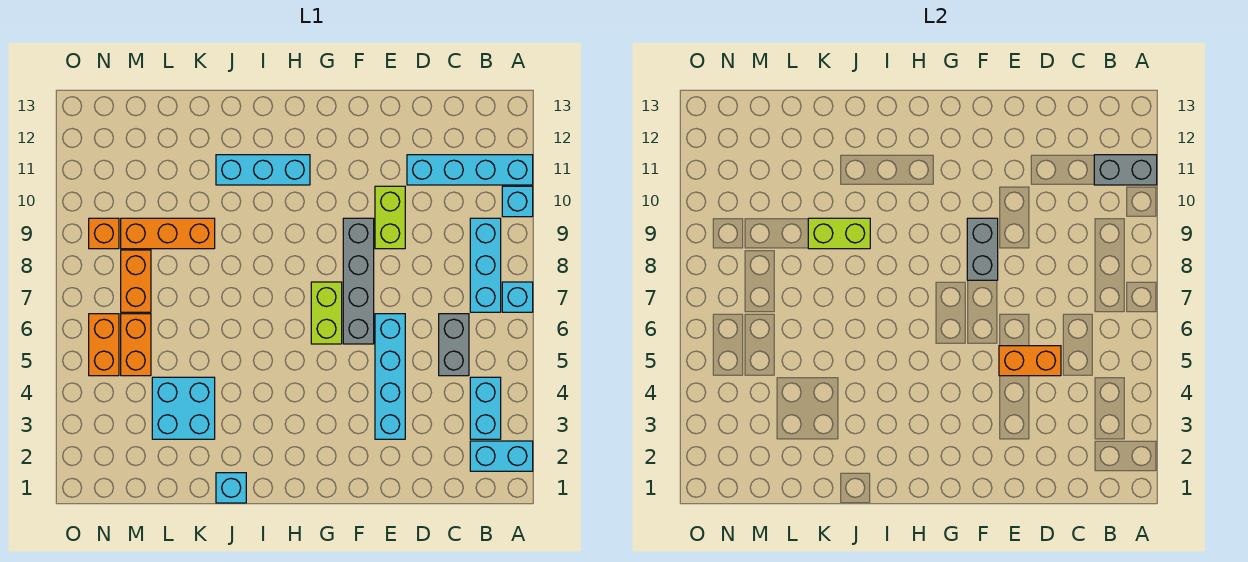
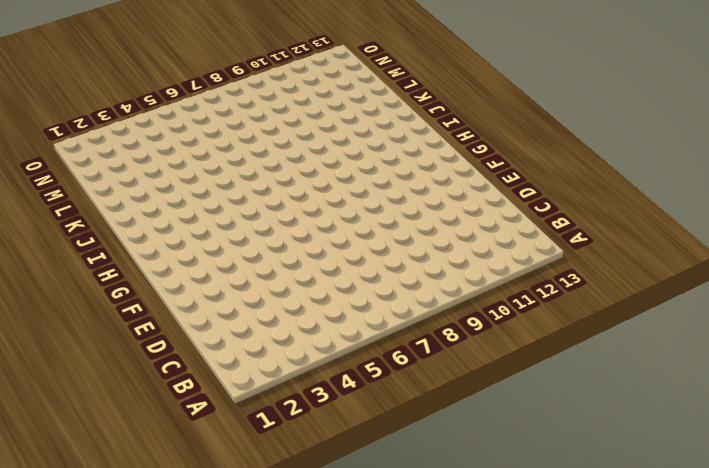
none -> cyan 1x2 brick [470,441,533,471]
none -> cyan 1x1 brick [502,282,533,312]
none -> cyan 1x1 brick [502,186,533,217]

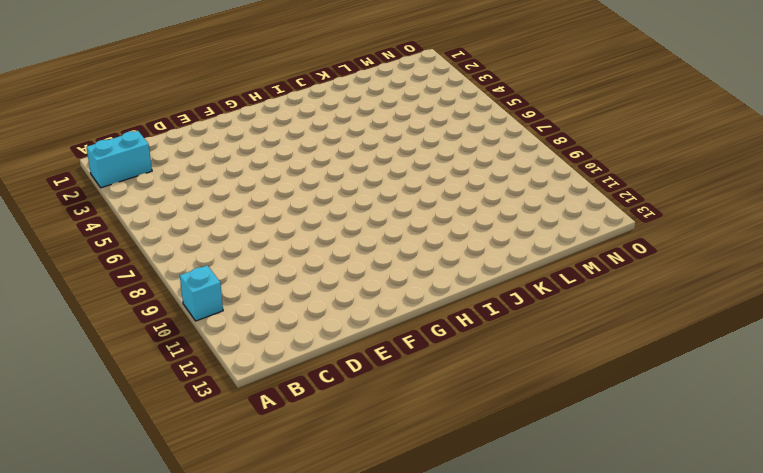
none -> cyan 1x1 brick [502,282,533,312]
none -> cyan 1x4 brick [407,155,533,185]
none -> cyan 1x2 brick [470,377,501,439]

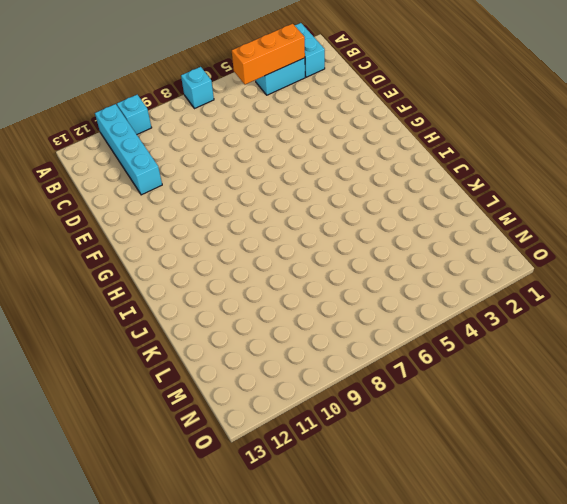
orange 1x3 brick [232,24,305,84] -> orange 1x3 brick turned to [121,218,215,249]
none -> cyan 1x3 brick [470,218,501,312]
none -> grey 1x2 brick [439,314,469,376]
none -> cyan 1x4 brick [375,314,405,439]

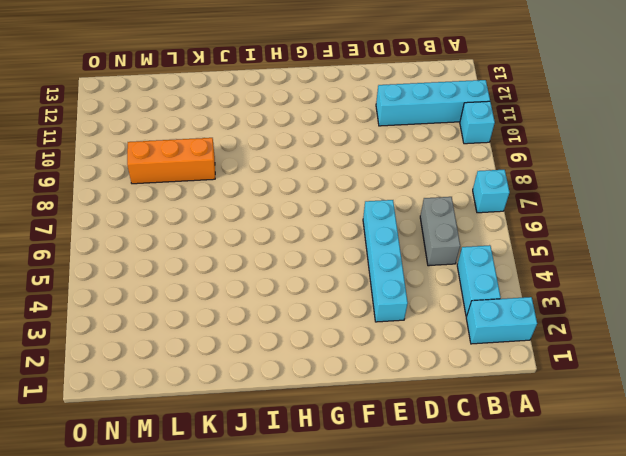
none -> cyan 1x3 brick [470,218,501,312]
none -> lime 1x2 brick [375,186,405,249]
none -> grey 1x4 brick [343,218,374,344]

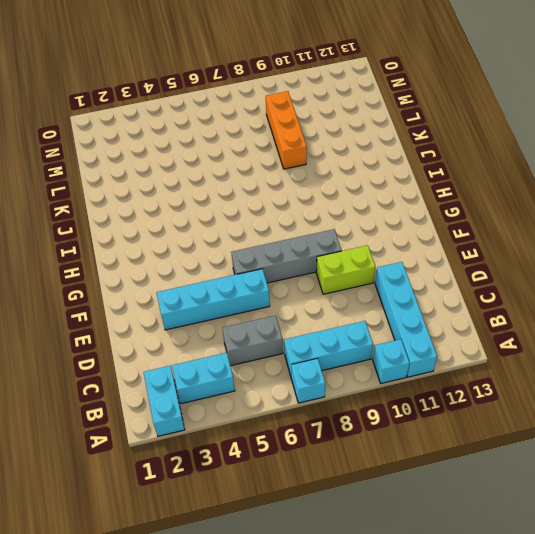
none -> lime 1x2 brick [311,282,342,344]
none -> cyan 1x3 brick [216,155,310,185]
none -> cyan 1x1 brick [216,473,246,503]

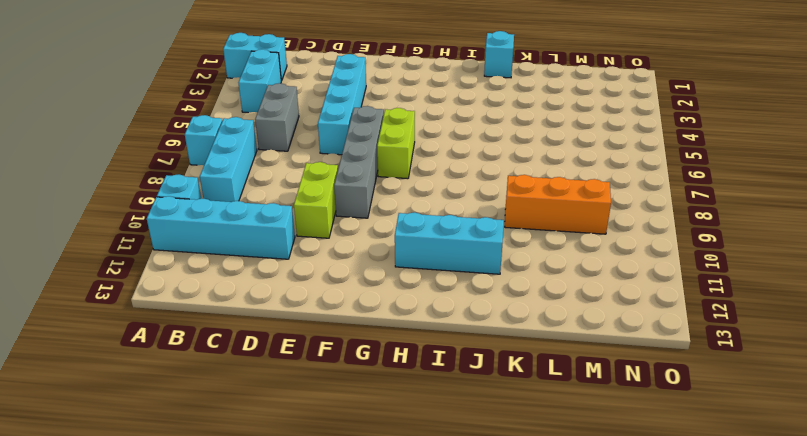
none -> cyan 2x2 brick [152,377,215,439]
none -> orange 1x2 brick [121,314,151,376]
none -> orange 1x2 brick [121,250,151,312]

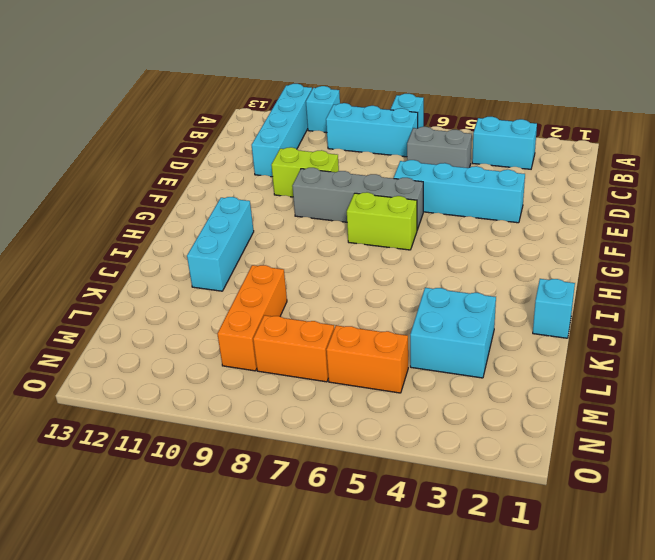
none -> cyan 1x2 brick [470,441,533,471]
none -> orange 1x2 brick [89,314,119,376]
none -> orange 1x1 brick [89,218,119,249]

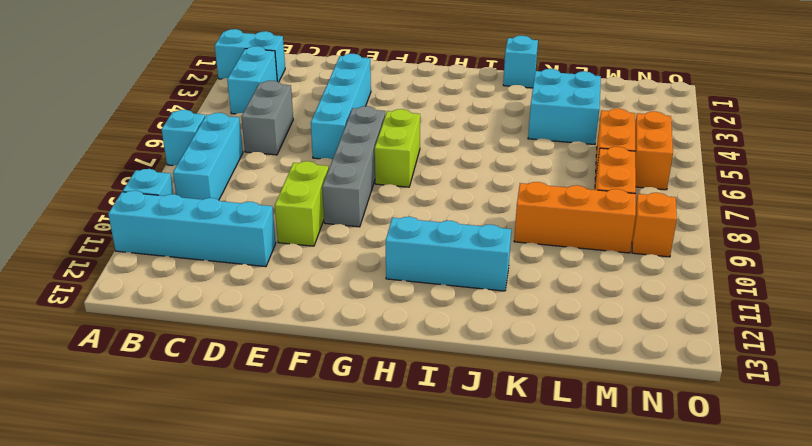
none -> grey 1x2 brick [1094,155,1157,185]
none -> orange 1x2 brick [999,346,1061,376]
none -> grey 1x2 brick [967,218,998,280]

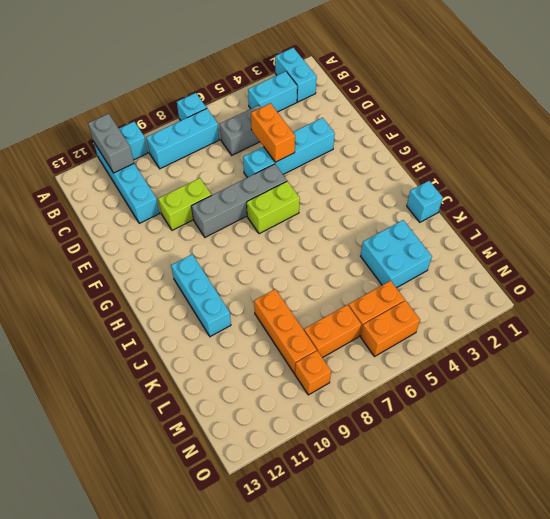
none -> grey 1x2 brick [967,218,998,280]
none -> lime 1x2 brick [808,218,870,249]

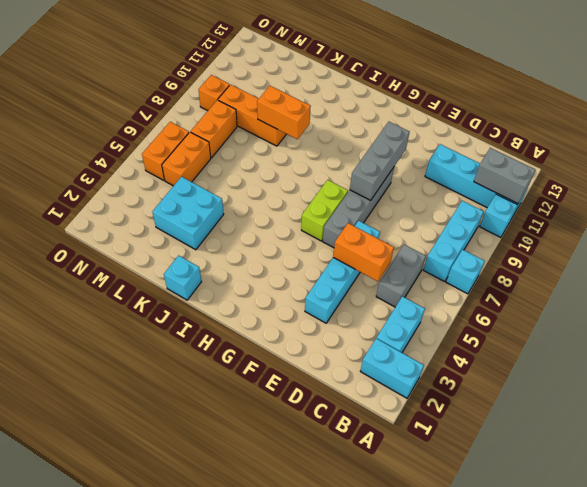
grey 1x3 brick [350,122,410,200] -> grey 1x2 brick [967,218,998,280]
orange 1x2 brick [257,86,311,139] -> lime 1x2 brick [808,218,870,249]
none -> lime 1x2 brick [375,186,405,249]
none -> cyan 1x3 brick [216,155,310,185]

